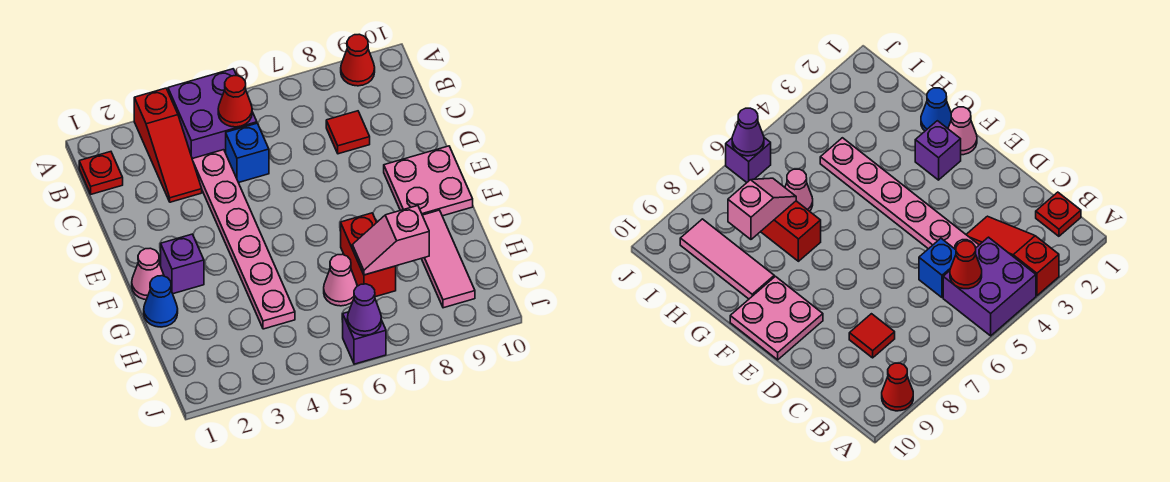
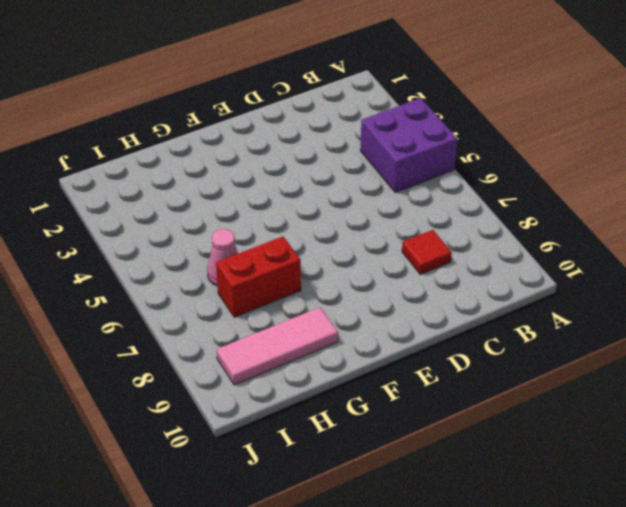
none -> red 1x3 slope [134,88,202,202]
none -> red 1x1 cone [341,34,375,86]
none -> red 1x1 plate [79,152,123,194]

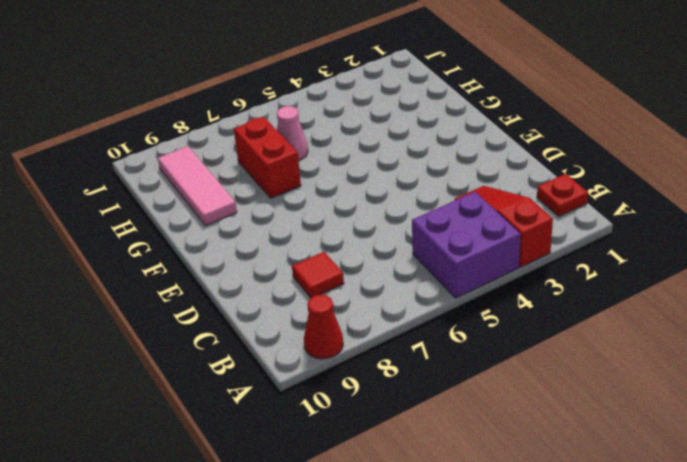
none -> pink 1x6 plate [192,150,295,329]
none -> blue 1x1 brick [226,123,269,183]
none -> pink 2x2 plate [384,146,473,216]

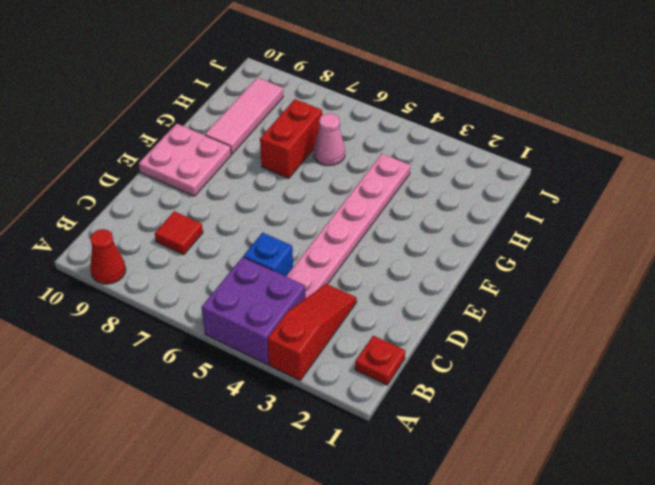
none -> pink 1x1 cone [132,248,164,300]
none -> purple 1x1 brick [161,234,204,294]
none -> blue 1x1 cone [144,276,178,327]

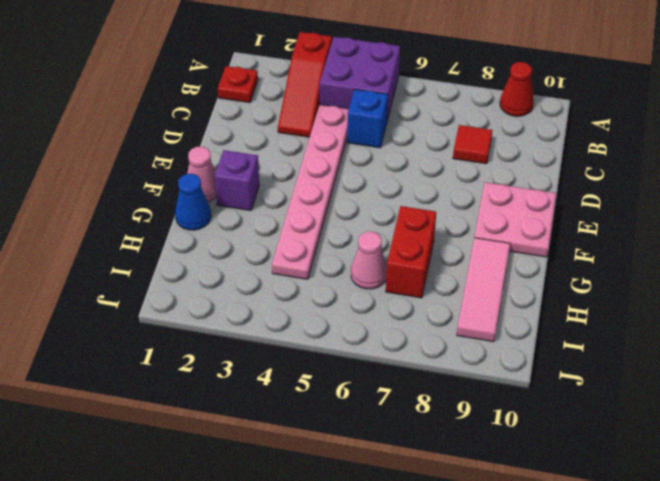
none -> purple 1x1 brick [343,312,386,364]
none -> red 1x1 cone [218,76,252,127]
none -> pink 1x2 slope [352,206,429,275]

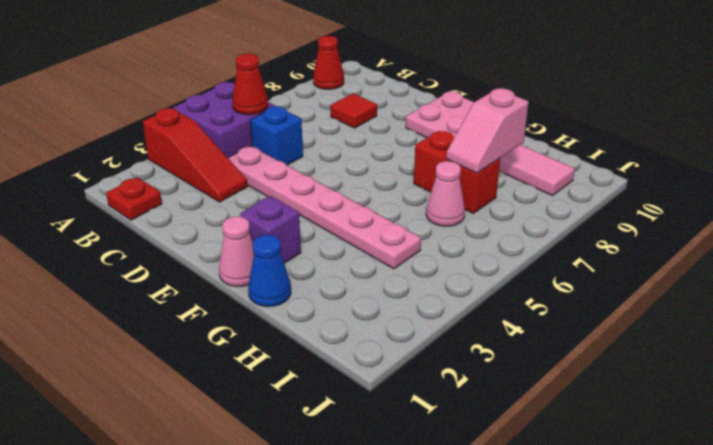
none -> purple 1x1 brick [343,312,386,364]
none -> purple 1x1 cone [347,284,381,335]

